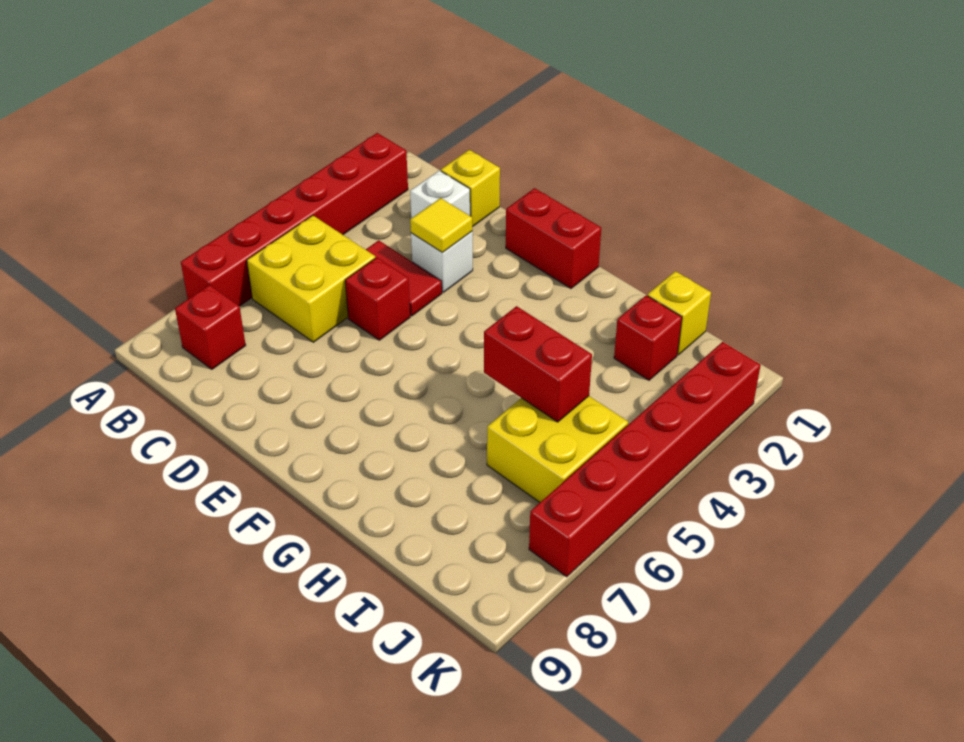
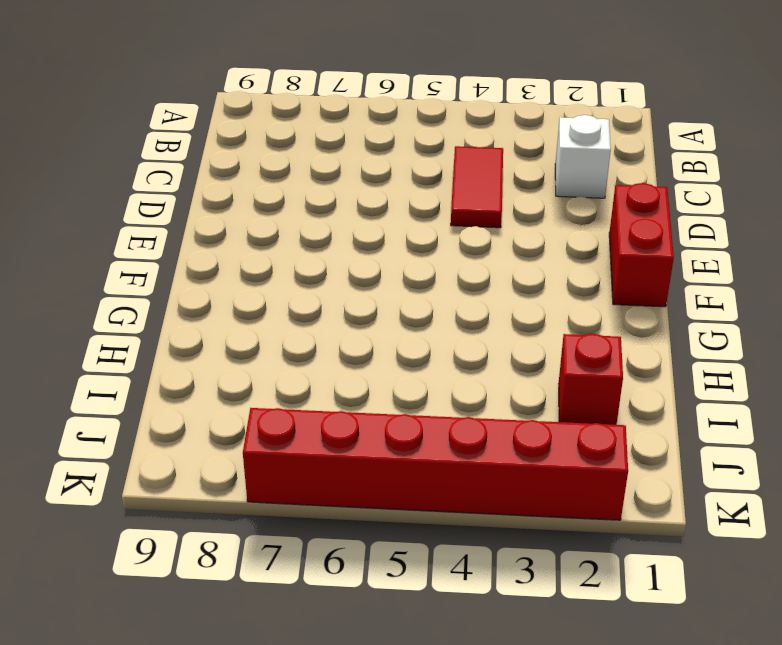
none -> red 1x6 brick [181,133,408,306]
none -> yellow 2x2 brick [247,216,375,342]
none -> red 1x1 brick [175,285,246,369]

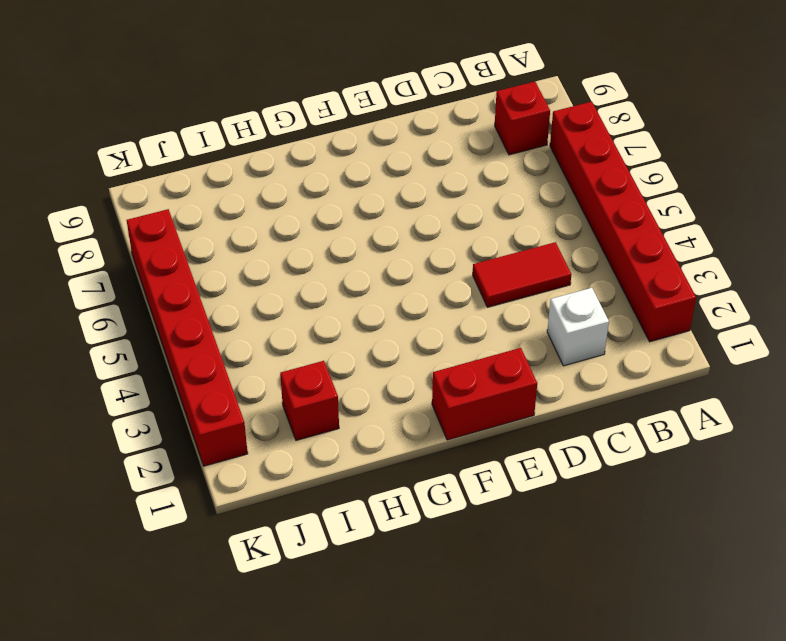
none -> yellow 2x2 brick [247,216,375,342]
none -> yellow 1x1 brick [441,150,500,227]
none -> white 1x1 brick [411,231,473,292]

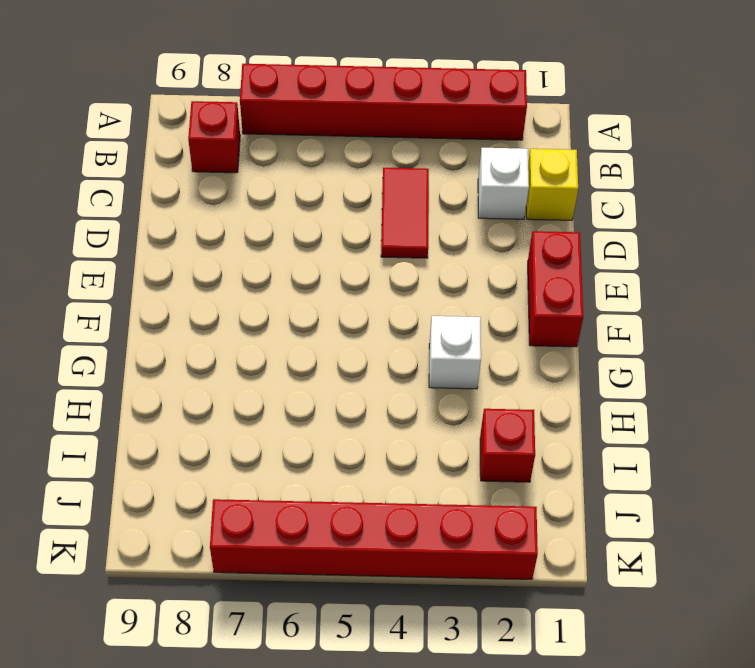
white 1x1 brick [429,316,481,389] -> white 1x1 brick moved to [411,231,473,292]
none -> yellow 2x2 brick [247,216,375,342]
none -> red 1x1 brick [345,257,410,340]
none -> yellow 1x1 brick [647,271,711,355]

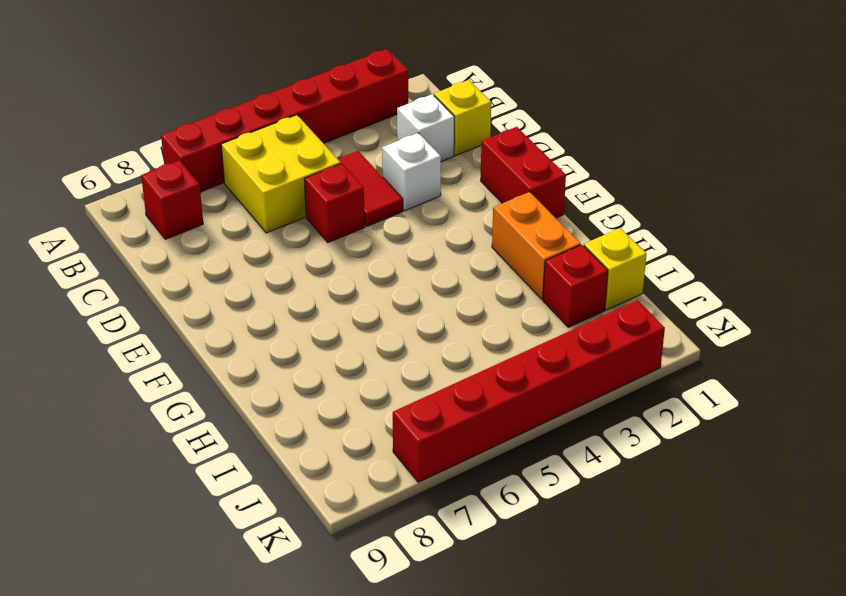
orange 1x2 brick [492,192,581,299] -> none
none -> yellow 2x2 brick [487,396,628,502]
none -> yellow 1x1 tile [410,198,473,252]
none -> red 1x2 brick [484,306,592,422]

